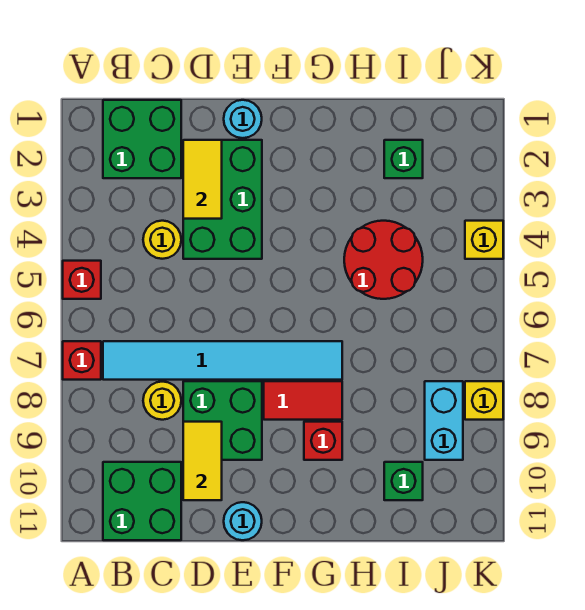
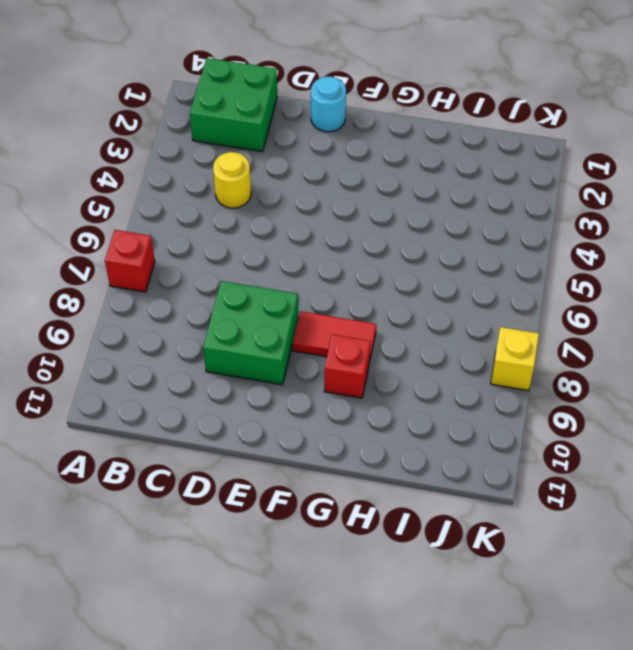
none -> red 1x1 brick [63,261,101,299]
none -> cyan 1x6 tile [103,341,342,380]
none -> green 2x2 brick [103,462,181,540]

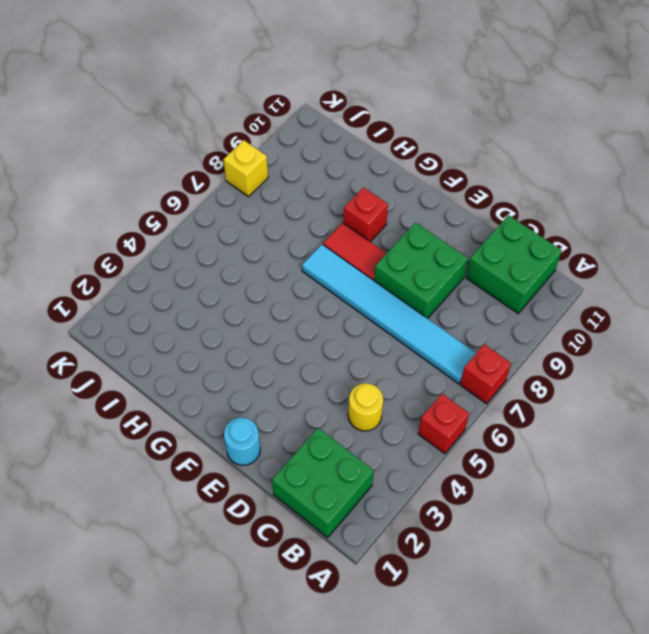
none -> yellow 1x1 round brick [143,382,181,420]
none -> green 2x3 brick [183,140,262,259]
none -> cyan 1x1 round brick [224,502,262,540]

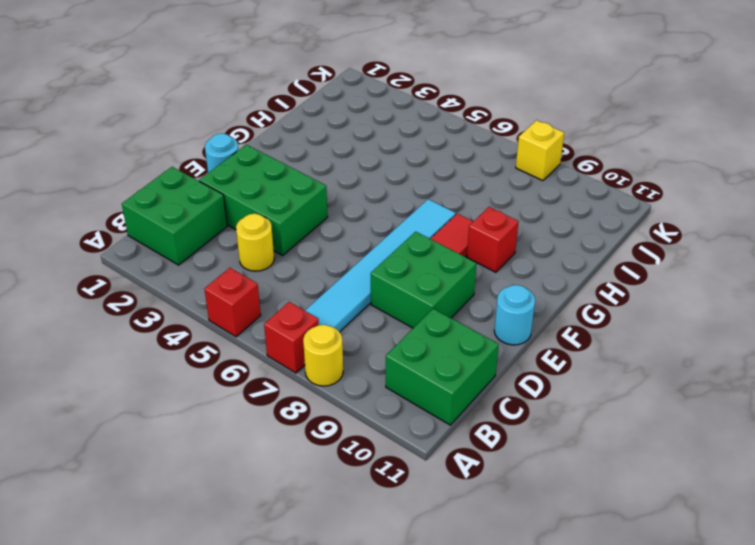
yellow 1x1 round brick [303,325,343,386] -> yellow 1x1 round brick moved to [143,382,181,420]
none -> red 2x2 round brick [344,221,423,299]
none -> green 1x1 brick [384,140,423,178]
none -> green 1x1 brick [384,462,423,500]

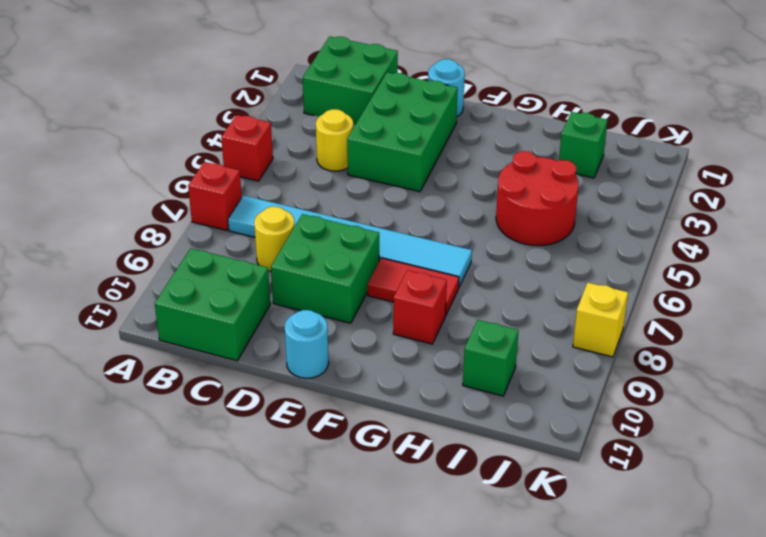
none -> cyan 1x2 brick [425,381,463,460]
none -> yellow 1x1 brick [465,221,503,259]
none -> yellow 1x2 tile [183,140,222,219]

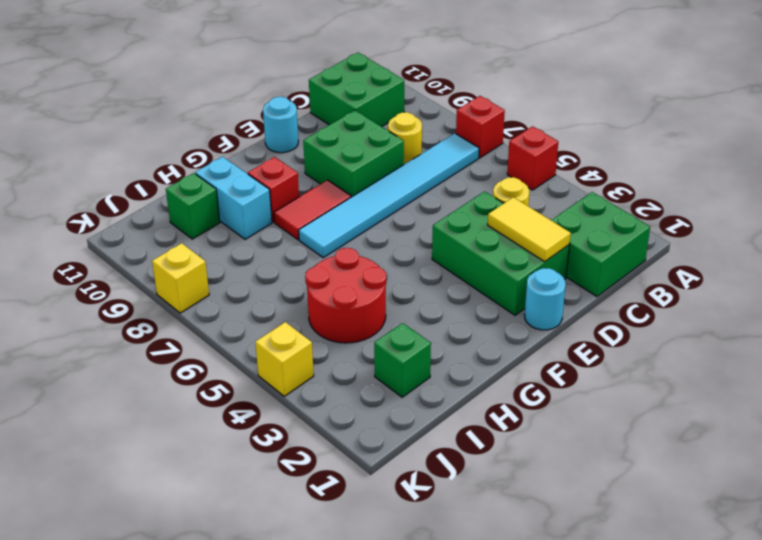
cyan 1x2 brick [195,157,272,239] -> cyan 1x2 brick moved to [425,381,463,460]
none -> yellow 1x2 tile [183,422,222,500]

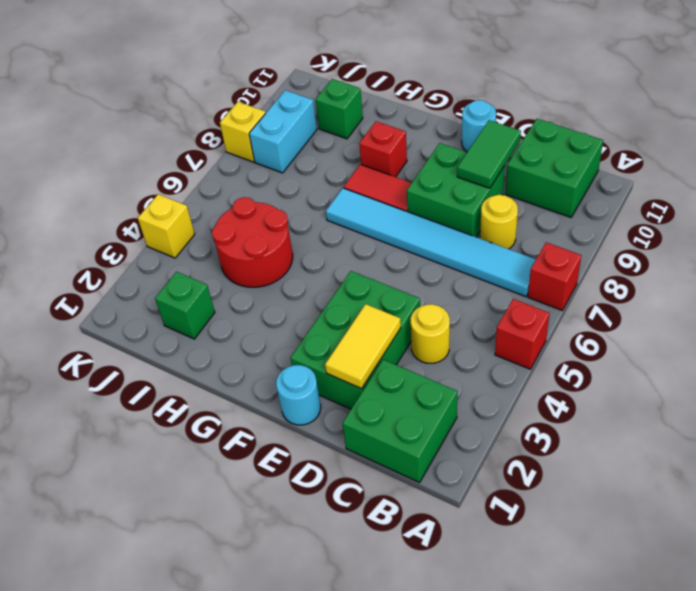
green 1x2 tile [457,120,521,188] -> yellow 1x2 tile [183,422,222,500]

